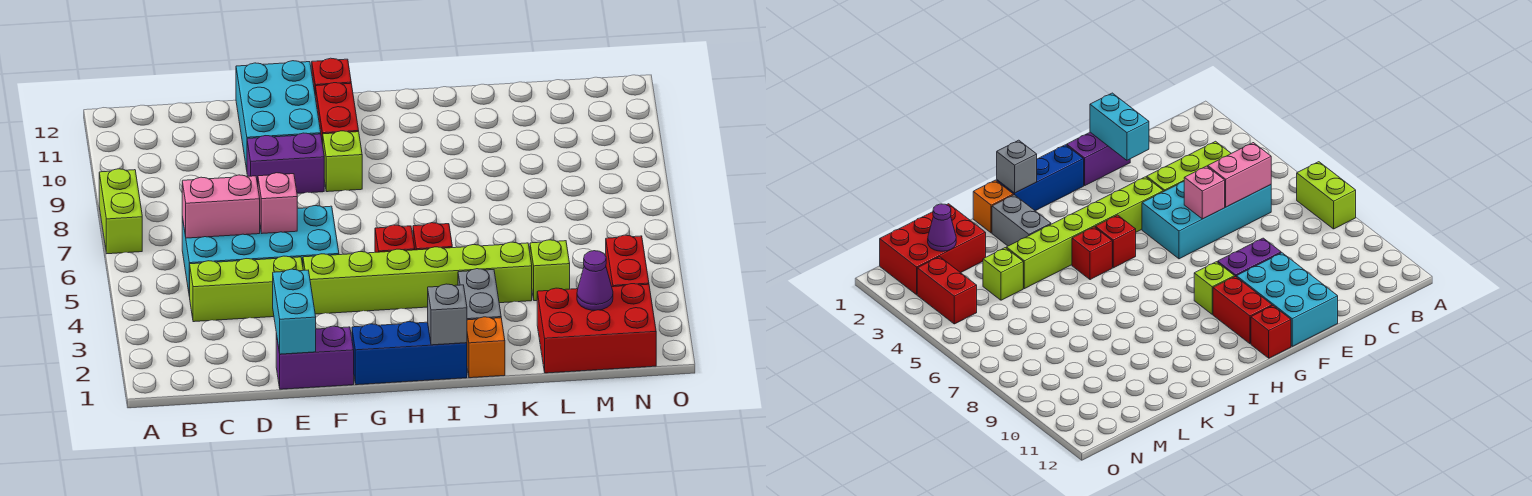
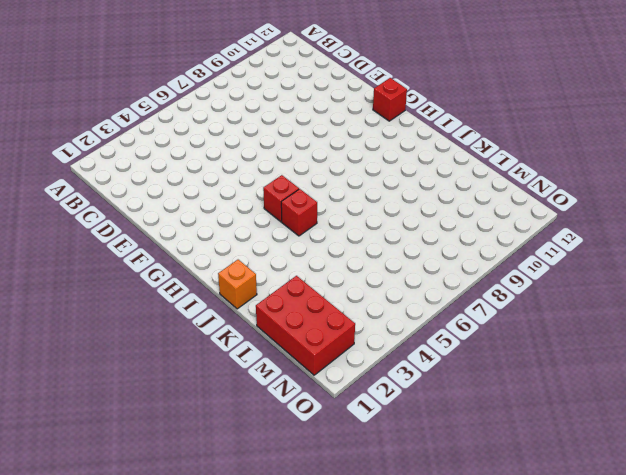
none -> lime 1x2 brick [99,169,142,254]
none -> lime 1x3 brick [190,256,303,322]
none -> cyan 2x4 brick [182,206,339,297]

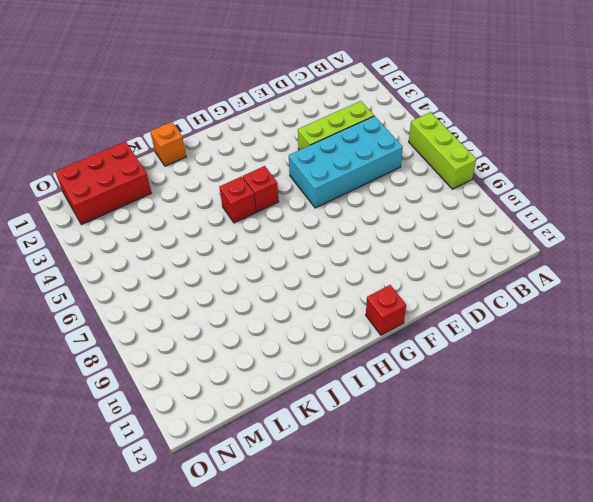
lime 1x3 brick [409,112,476,189] -> lime 1x2 brick [99,169,142,254]
none -> purple 1x2 brick [276,326,354,389]
none -> purple 1x2 brick [247,133,324,193]
none -> cyan 2x3 brick [236,61,321,170]

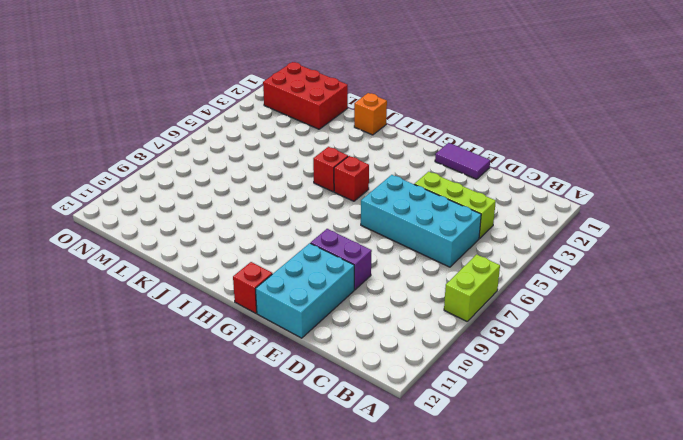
purple 1x2 tile [435,143,490,179] -> purple 1x2 brick [276,326,354,389]
none -> lime 1x6 brick [303,242,532,314]
none -> blue 1x3 brick [352,322,467,385]
none -> lime 1x1 brick [323,131,362,192]

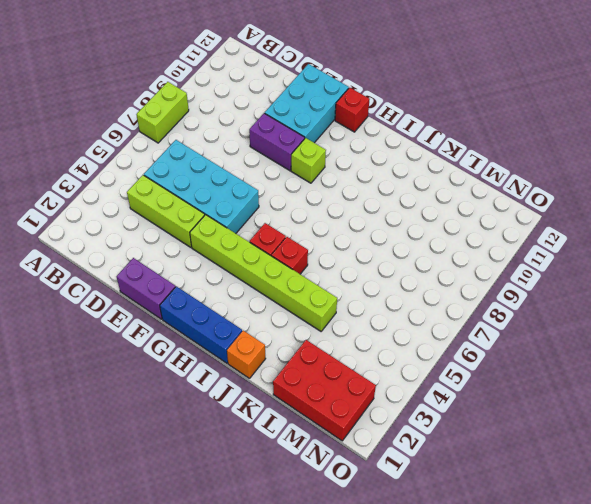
none -> red 1x2 brick [315,83,359,144]
none -> grey 1x2 brick [458,269,501,320]
none -> lime 1x1 brick [530,240,570,301]

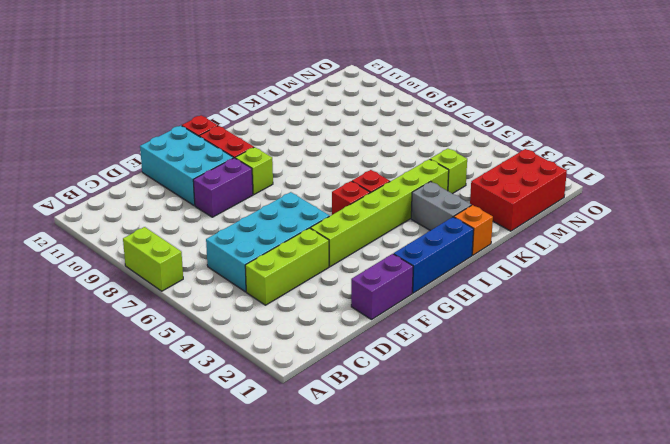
none -> red 1x2 brick [606,235,649,287]
none -> pink 1x2 brick [182,175,260,238]
none -> cyan 1x2 brick [273,269,316,354]

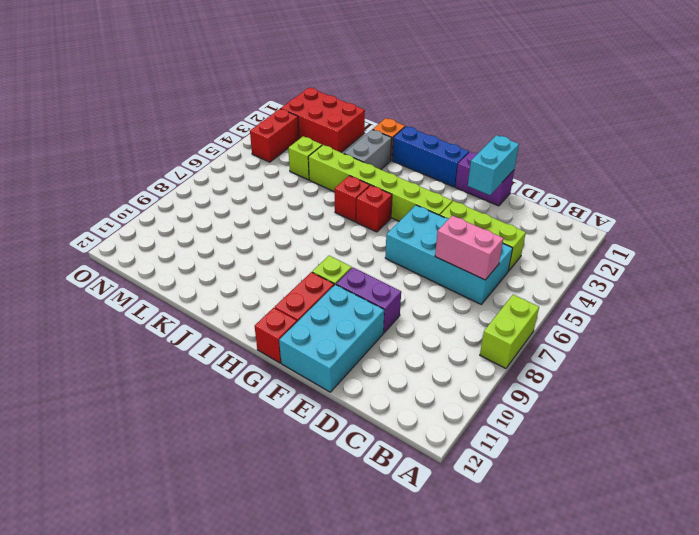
none -> pink 1x1 brick [258,173,297,233]
none -> grey 1x1 brick [428,284,467,345]
none -> purple 1x1 cone [577,251,613,310]

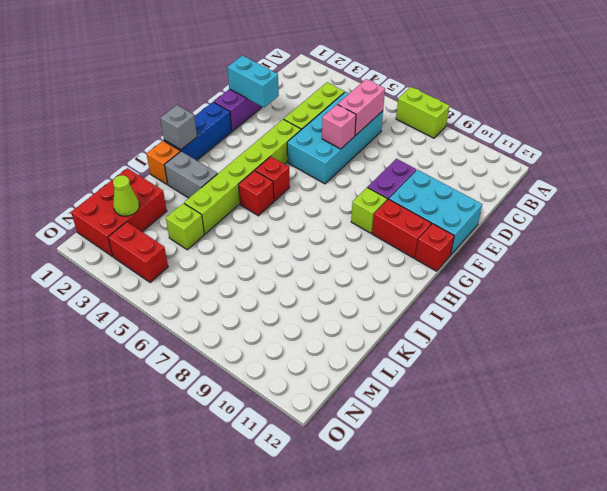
lime 1x1 cone [113,175,139,216] -> purple 1x1 cone [577,251,613,310]

